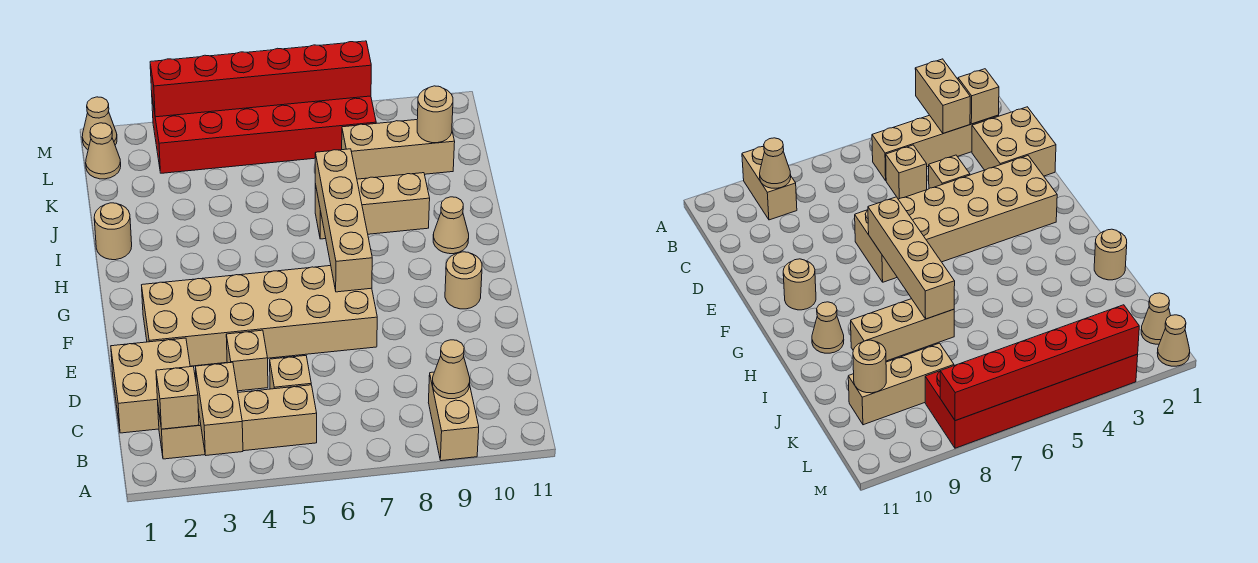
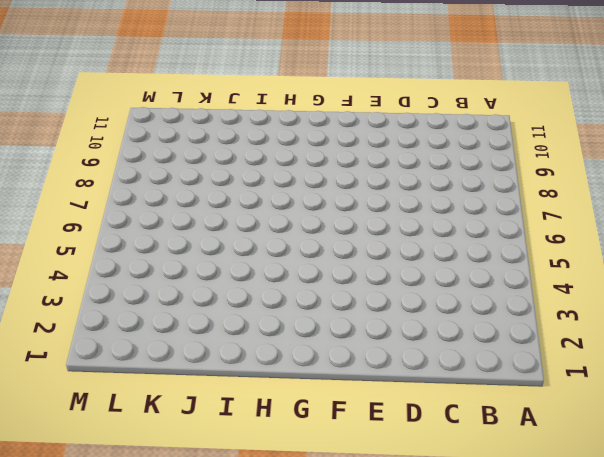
none -> tan 1x2 brick [428,372,479,461]
none -> tan 1x4 brick [158,385,317,459]
none -> tan 2x2 brick [111,338,190,433]

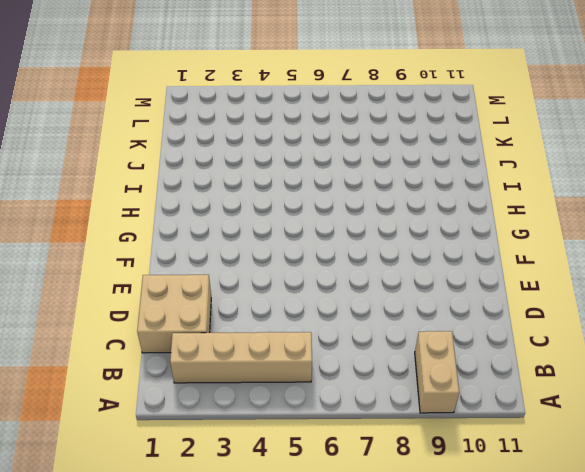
none -> tan 1x1 brick [270,356,311,389]
none -> tan 1x1 brick [226,330,268,391]
none -> tan 2x6 brick [142,266,377,366]

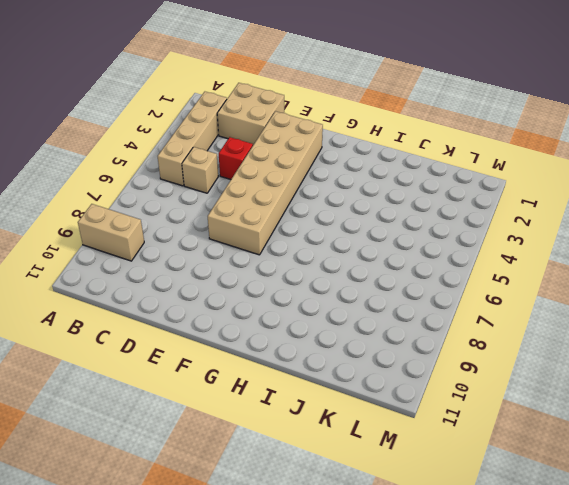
red 1x1 brick [219,137,253,179] -> tan 1x1 brick [226,330,268,391]
none -> tan 1x1 round brick [445,252,482,309]
none -> tan 1x1 cone [433,197,469,254]
none -> tan 1x1 round brick [94,203,132,260]

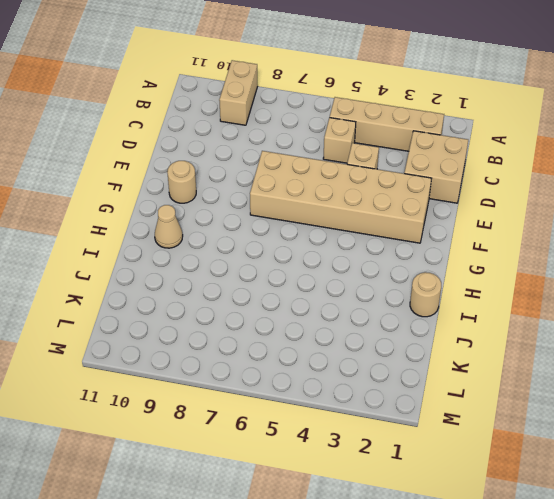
none -> tan 1x3 brick [315,173,430,239]
none -> tan 1x3 brick [342,120,455,179]
none -> tan 1x1 cone [86,123,121,179]

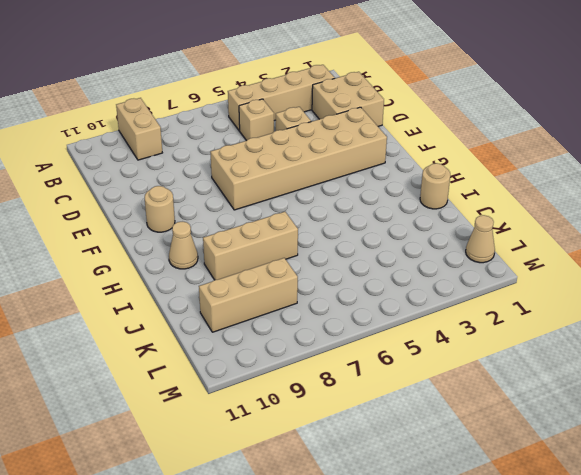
none -> red 2x6 brick [152,96,376,173]
none -> tan 1x1 cone [82,97,117,149]
none -> tan 1x2 brick [196,362,243,455]

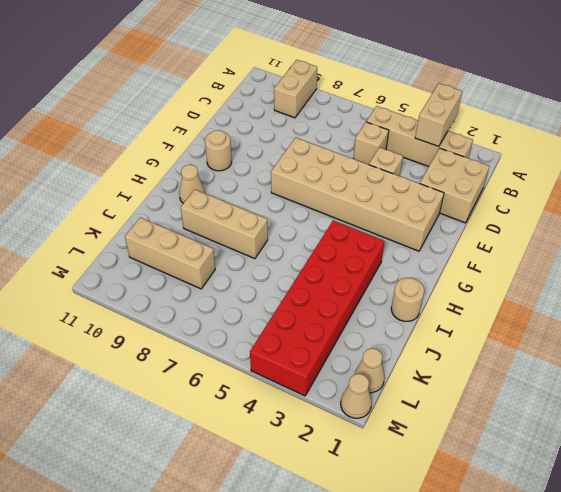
red 2x6 brick [250,221,385,396] -> red 2x6 brick turned to [152,96,376,173]
none -> tan 1x1 brick [156,366,199,429]
none -> tan 1x1 cone [433,340,470,399]
none -> tan 1x4 brick [315,149,372,292]

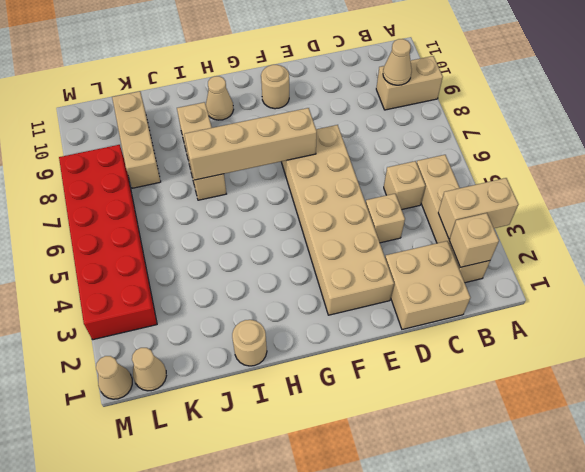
none -> tan 1x1 round brick [417,86,453,143]
none -> red 1x6 brick [150,41,371,117]

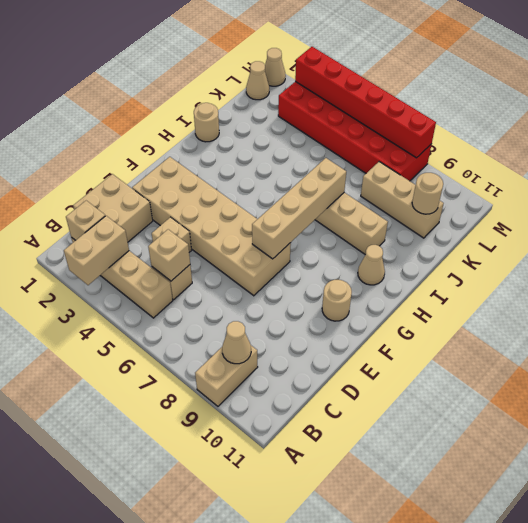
tan 1x1 brick [148,229,190,281] -> none

